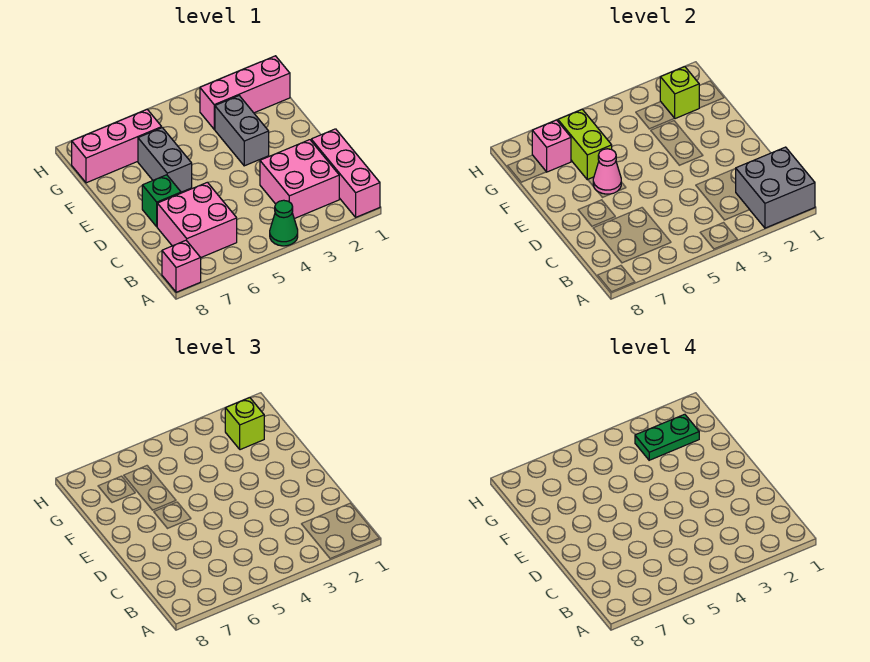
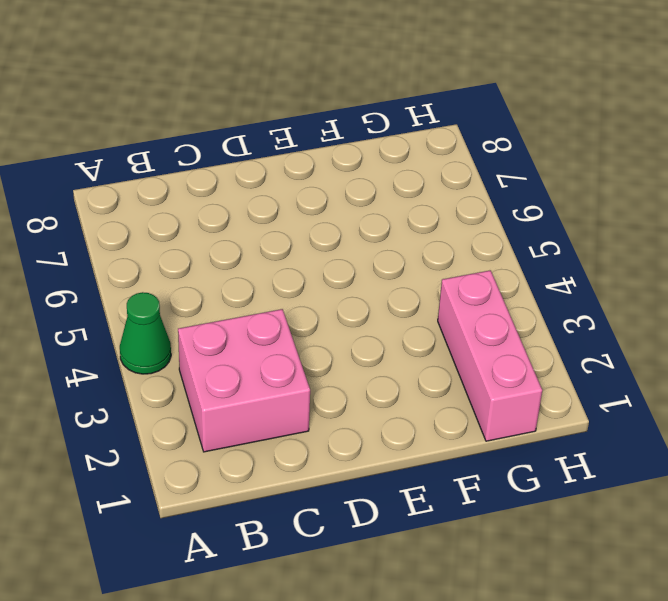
none -> pink 1x3 brick [311,129,380,217]
none -> pink 1x1 brick [162,240,201,292]
none -> pink 2x2 brick [157,182,237,257]

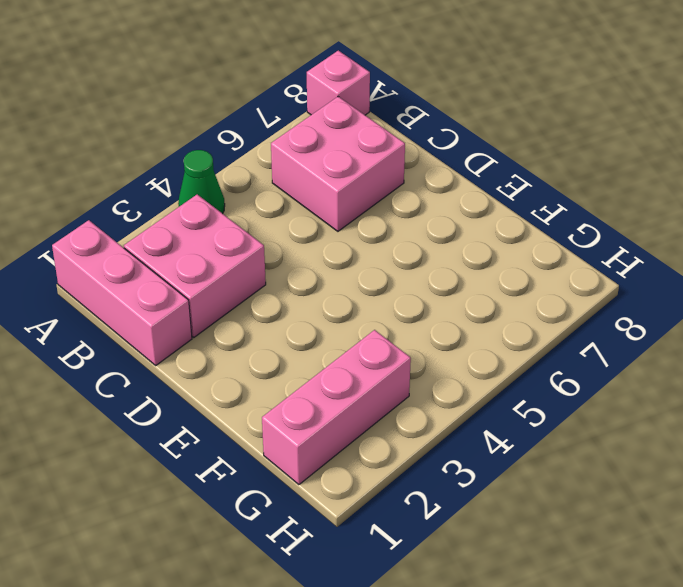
none -> green 1x1 brick [142,175,181,227]
none -> grey 1x2 brick [215,96,269,166]
none -> grey 1x2 brick [138,128,192,192]

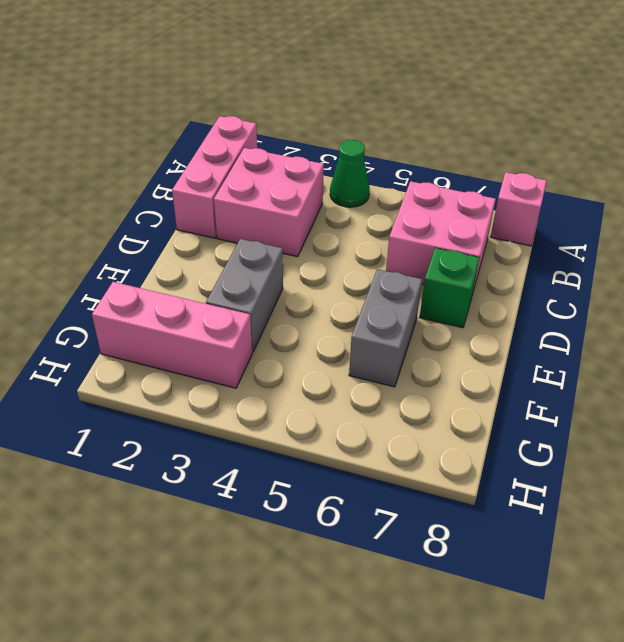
none -> pink 1x3 brick [72,109,162,183]
none -> grey 2x2 brick [736,147,815,228]
none -> pink 1x1 cone [593,149,621,194]

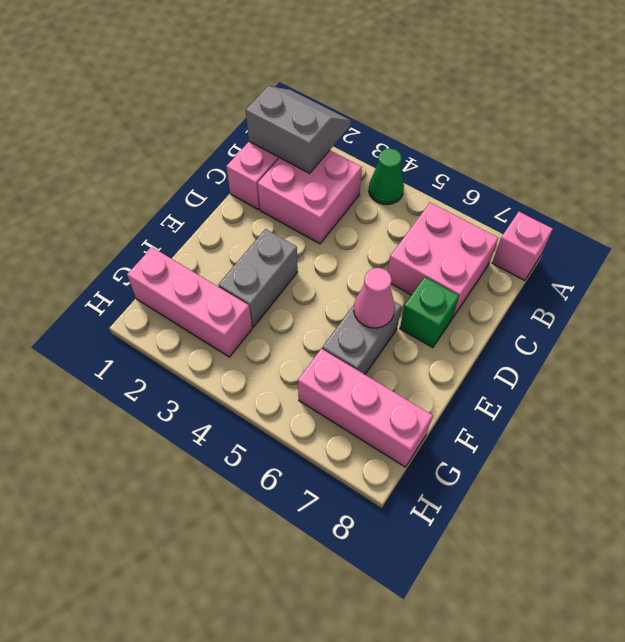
grey 2x2 slope [246,86,351,173] -> grey 2x2 brick [736,147,815,228]
none -> lime 1x2 brick [558,109,612,180]
none -> lime 1x1 brick [660,67,700,119]
none -> pink 1x1 brick [532,120,571,172]

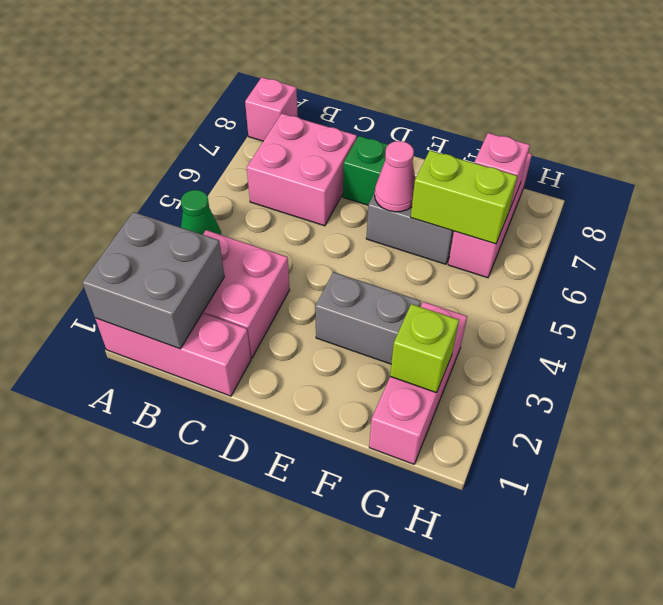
none -> lime 1x1 brick [225,398,264,450]
none -> green 1x2 plate [635,414,699,460]

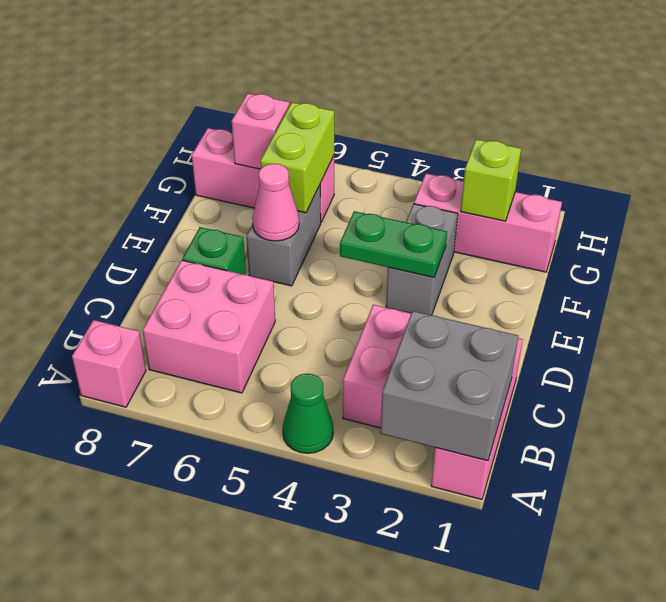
green 1x2 plate [340,211,447,277] -> green 1x2 plate moved to [635,414,699,460]
none -> lime 1x1 brick [225,398,264,450]

